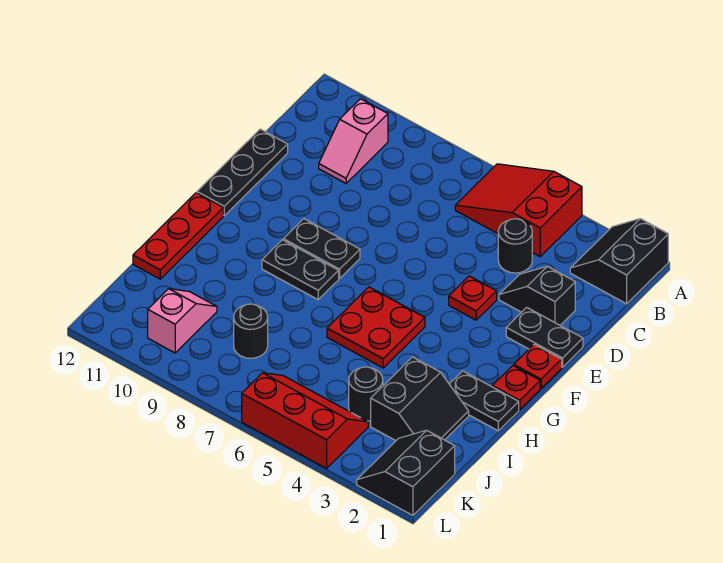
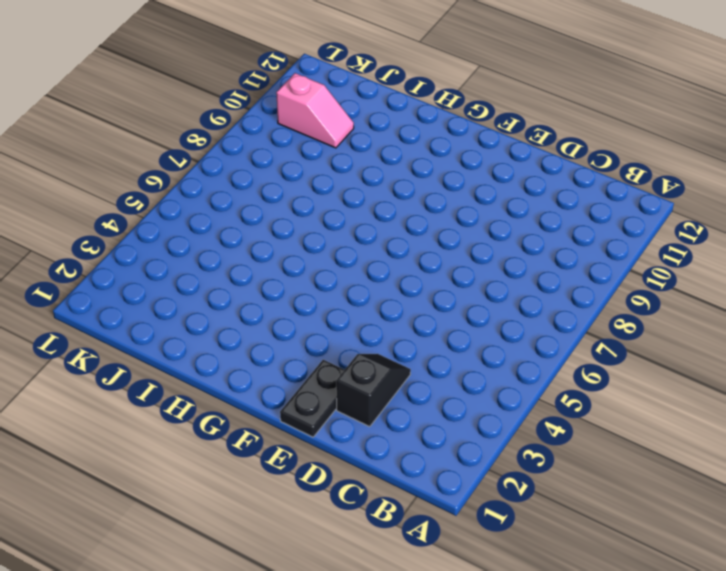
none -> black 2x2 slope [570,219,668,304]
none -> red 2x3 slope [455,164,582,256]
none -> pink 1x2 slope [319,99,388,183]

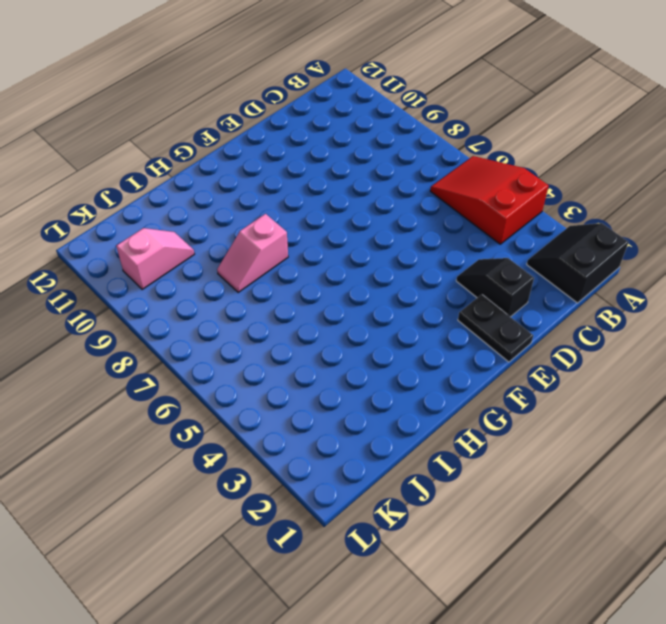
pink 1x2 slope [217,214,288,292] -> pink 1x2 slope moved to [319,99,388,183]
none -> black 1x1 round brick [498,219,532,273]
none -> black 1x3 plate [197,129,288,216]
none -> red 1x1 plate [449,276,497,320]

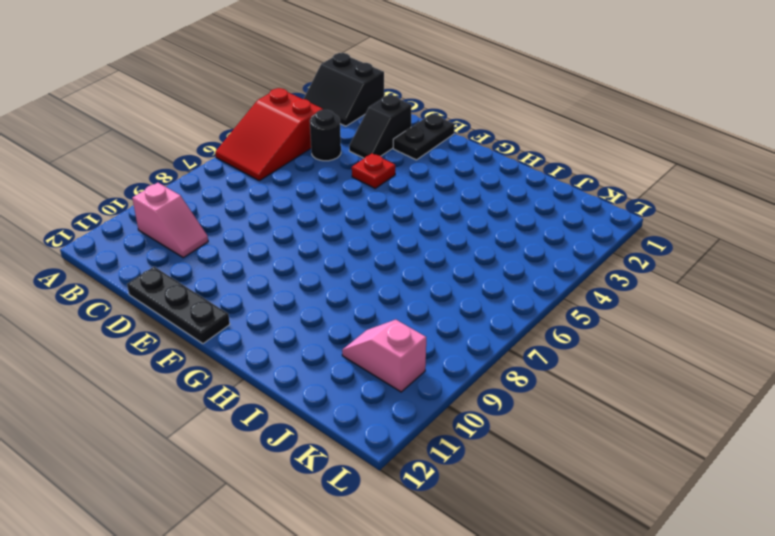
none -> red 1x1 plate [514,344,562,388]
none -> black 1x2 plate [283,219,360,278]
none -> red 1x1 plate [492,366,540,410]

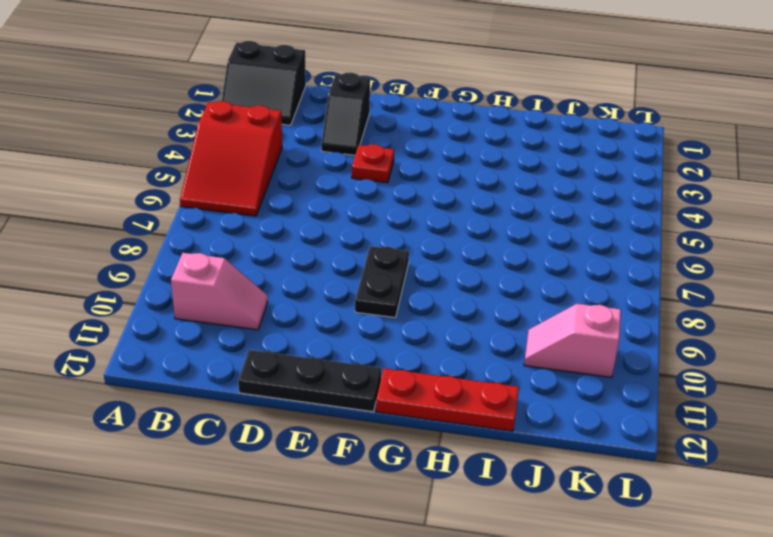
none -> black 1x1 round brick [498,219,532,273]
none -> black 1x2 plate [506,308,583,367]
none -> red 1x1 plate [514,344,562,388]

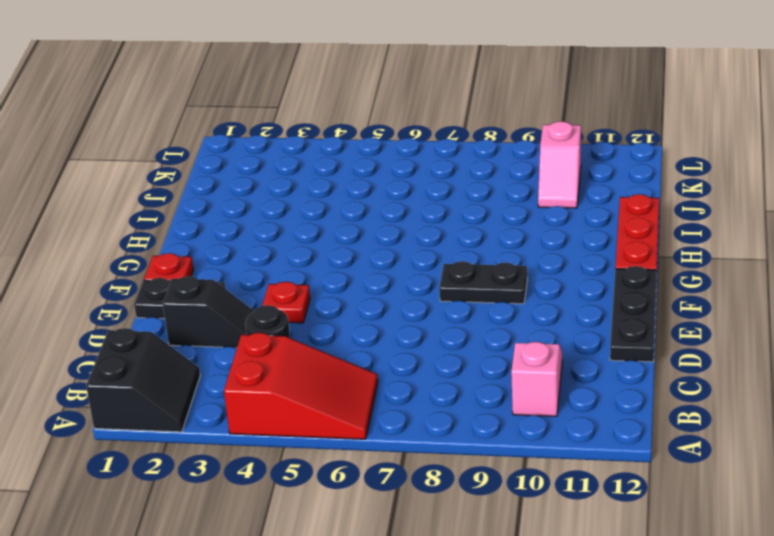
none -> red 1x1 plate [492,366,540,410]
none -> red 2x2 plate [327,287,425,368]
none -> black 1x2 plate [262,240,339,300]

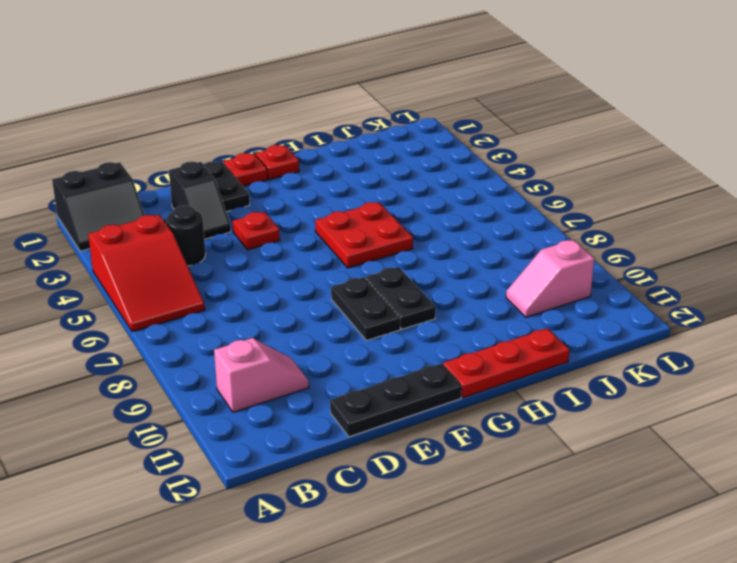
none -> black 1x2 plate [449,371,519,431]
none -> black 2x2 slope [371,357,469,441]
none -> black 1x1 round brick [349,367,383,421]

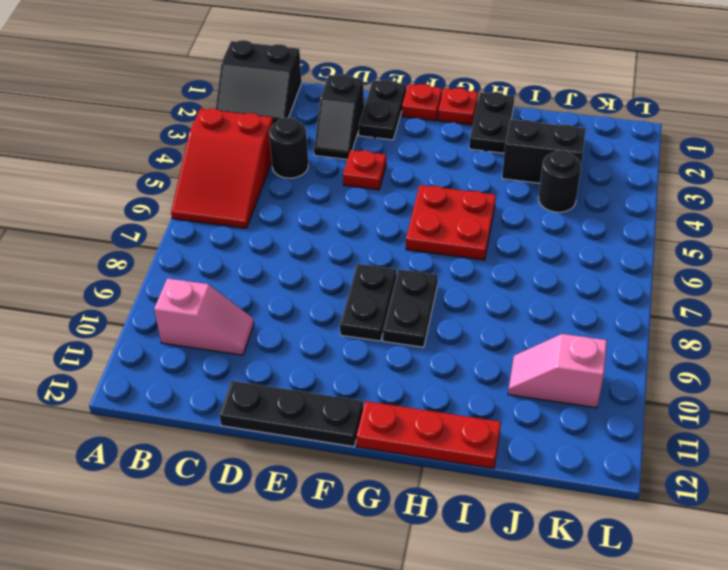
none -> black 1x1 round brick [234,304,268,358]
none -> black 2x2 slope [357,430,455,515]
none -> red 2x3 slope [242,373,368,468]

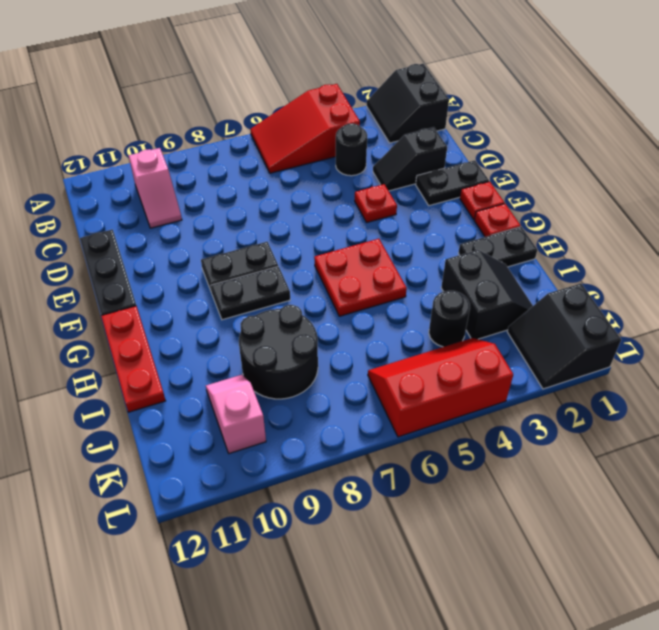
black 2x2 round brick [239,305,318,399] -> black 1x1 round brick [234,304,268,358]

